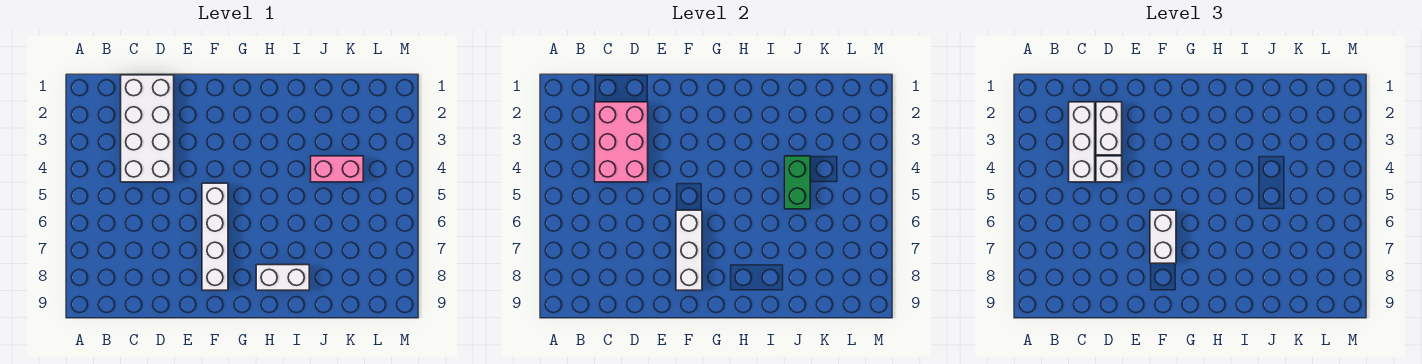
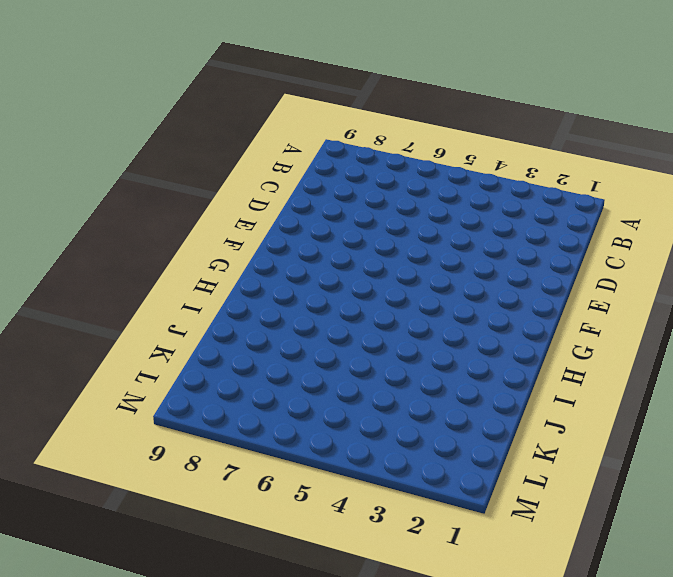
none -> white 2x4 brick [121,75,174,182]
none -> white 1x4 brick [202,183,228,290]

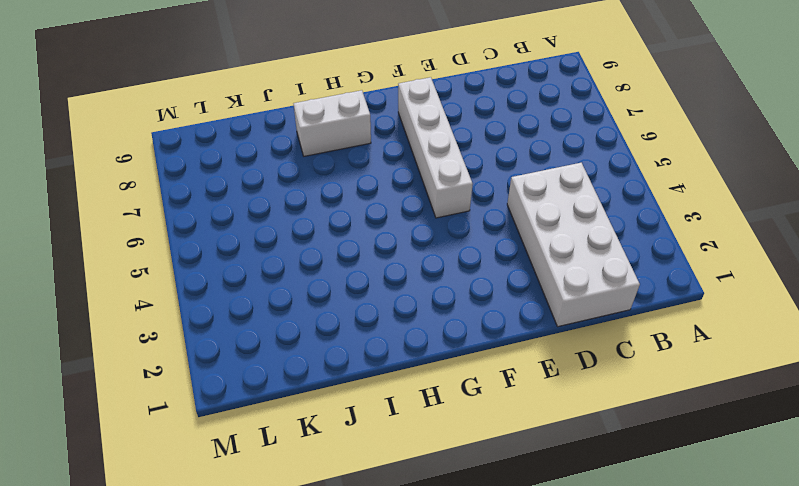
none -> pink 1x2 brick [311,156,363,182]
none -> pink 2x3 brick [595,102,648,182]

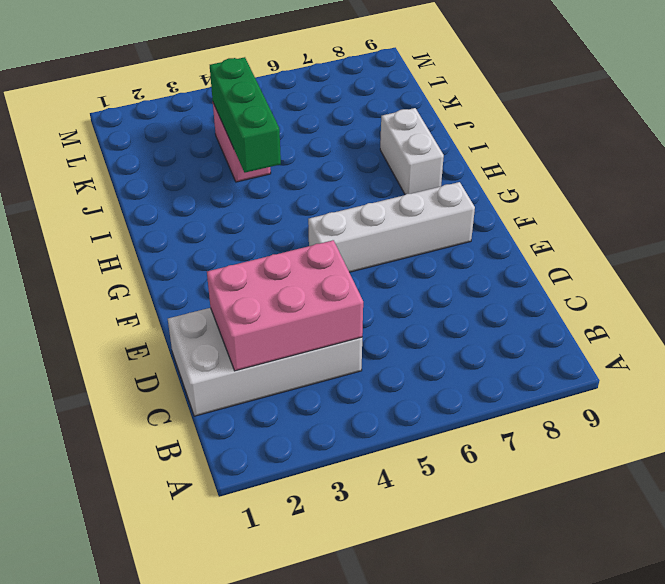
green 1x3 brick [210,57,281,173] -> green 1x2 brick [785,156,810,209]
none -> white 1x3 brick [676,210,702,290]
none -> white 1x3 brick [1069,102,1095,182]

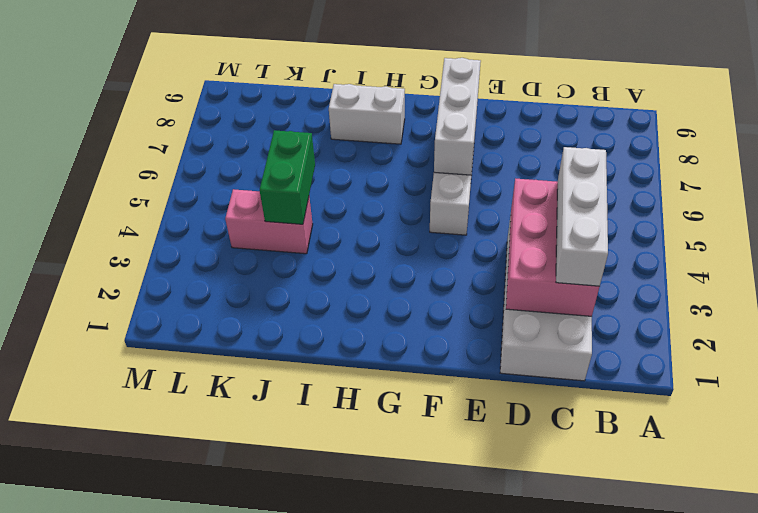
none -> white 1x2 brick [1096,102,1122,155]
none -> white 1x1 brick [1096,156,1122,182]

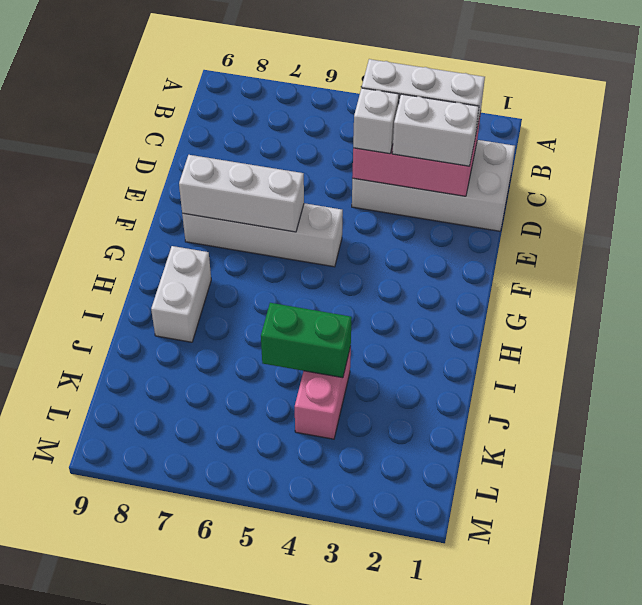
none -> white 1x2 brick [1150,210,1176,263]

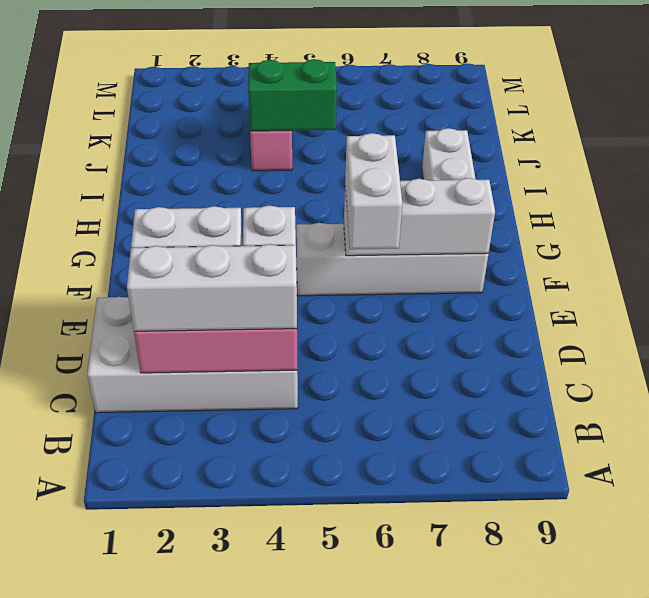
white 1x2 brick [345,133,402,249] -> white 1x2 brick turned to [1150,210,1176,263]

